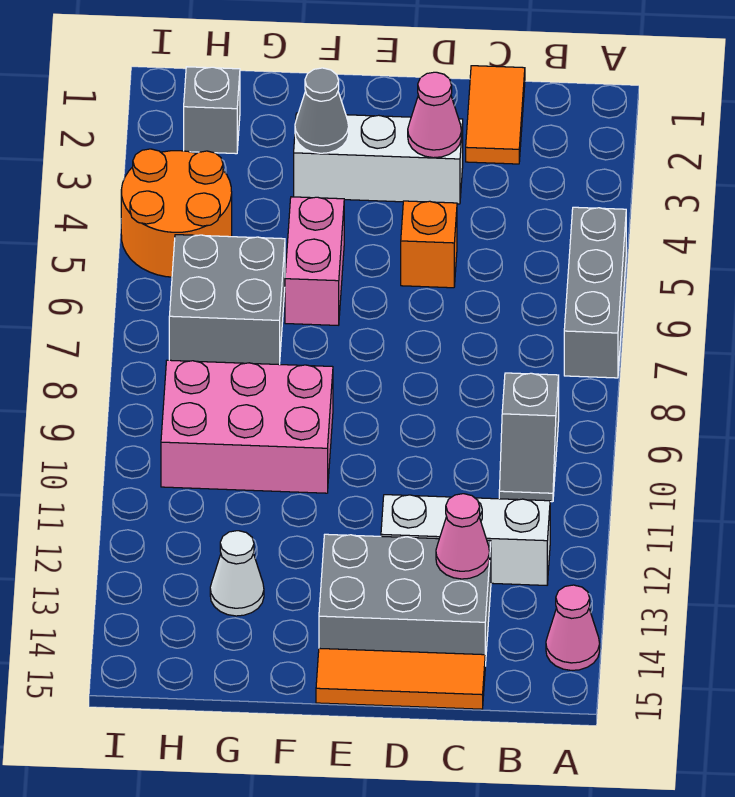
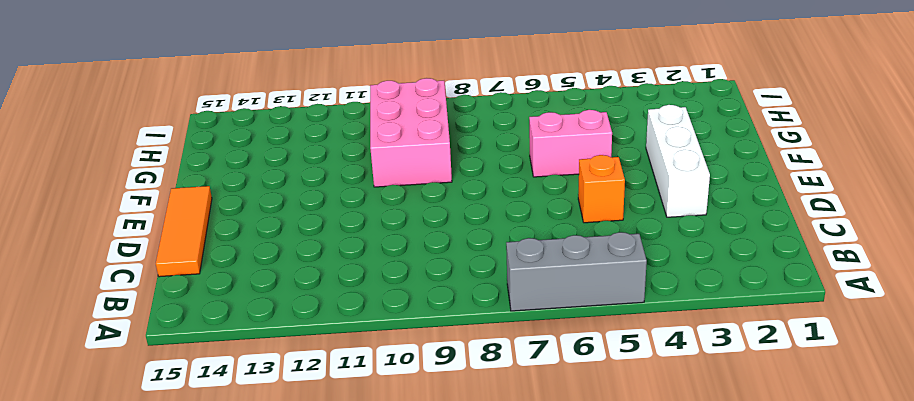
none -> pink 1x1 cone [546,585,600,670]
none -> grey 1x2 slope [499,373,559,502]
none -> white 1x3 brick [381,495,550,585]

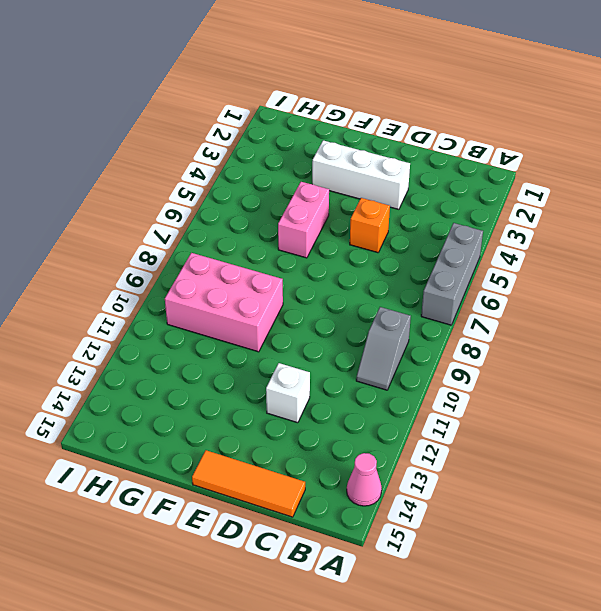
white 1x1 brick [266,363,310,423] -> white 1x3 brick [381,495,550,585]
none -> orange 1x2 tile [466,66,525,164]
none -> grey 2x3 brick [319,534,491,666]
none -> grey 2x2 brick [169,235,285,365]

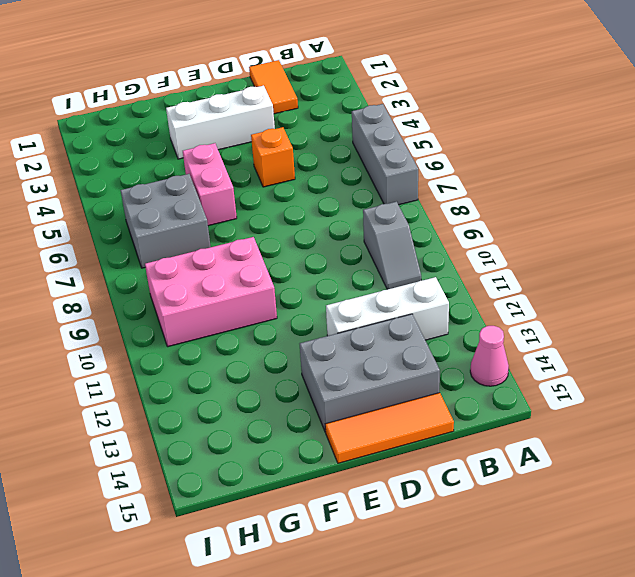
none -> white 1x1 cone [210,531,264,616]
none -> grey 1x1 brick [184,67,240,154]
none -> orange 2x2 round brick [121,149,232,277]

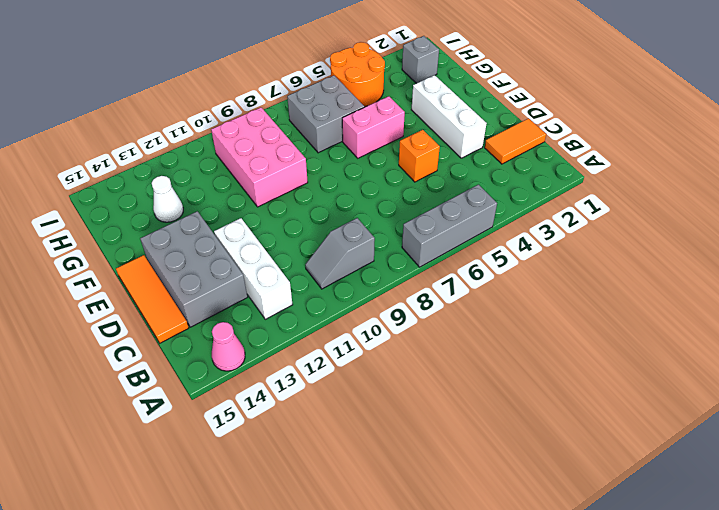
none -> pink 1x1 cone [436,494,490,579]
none -> pink 1x1 cone [408,72,461,158]
none -> grey 1x1 cone [295,68,349,153]

